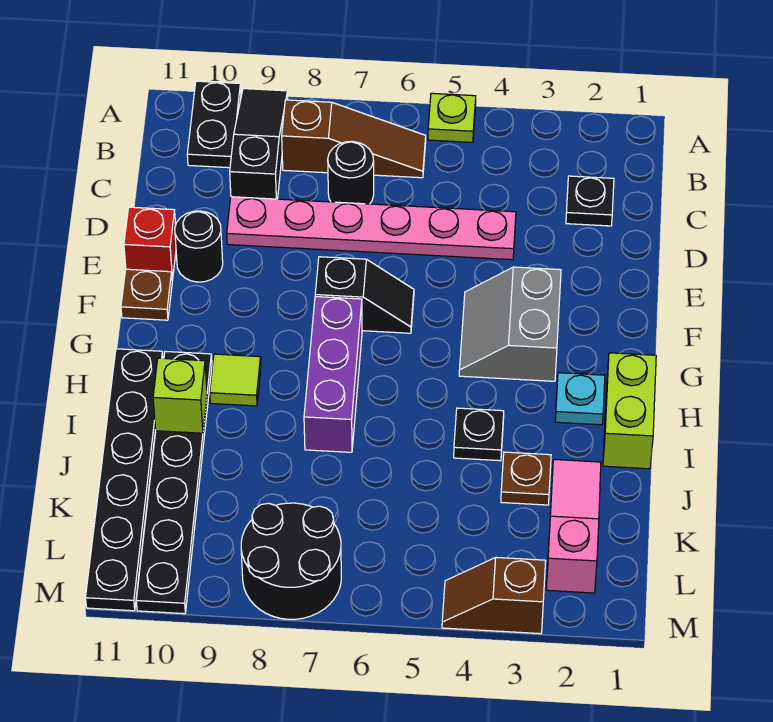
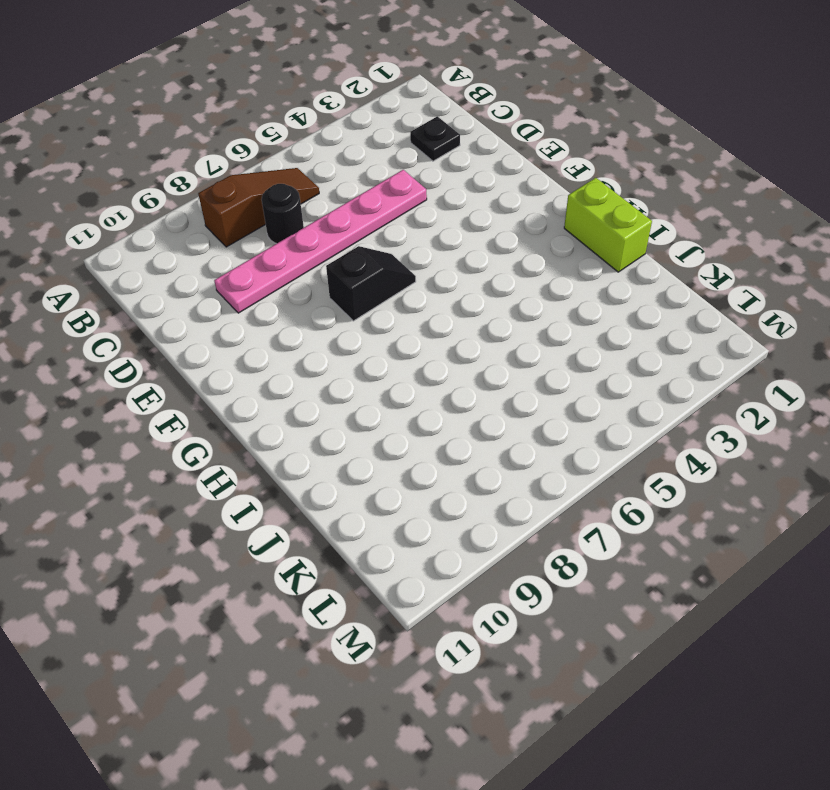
none -> lime 1x1 plate [428,93,476,142]
none -> black 1x3 slope [230,89,288,199]
none -> black 1x2 plate [187,81,241,168]

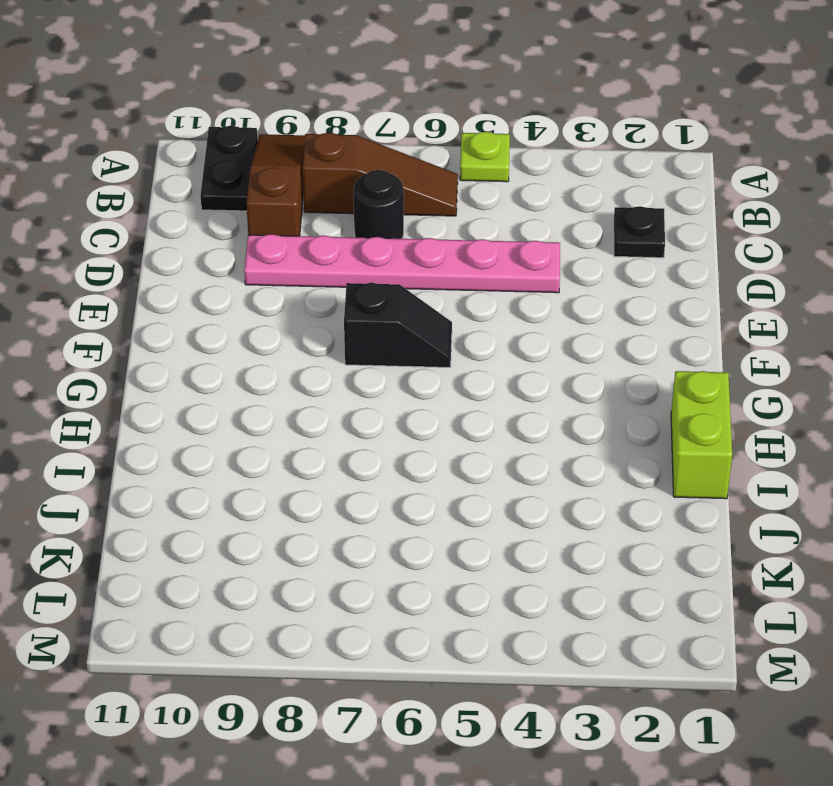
brown 1x3 slope [246,134,305,236] -> black 1x3 slope [230,89,288,199]
none -> black 1x1 round brick [175,211,223,282]
none -> red 1x1 brick [124,207,176,280]
none -> grey 2x2 slope [459,267,561,381]

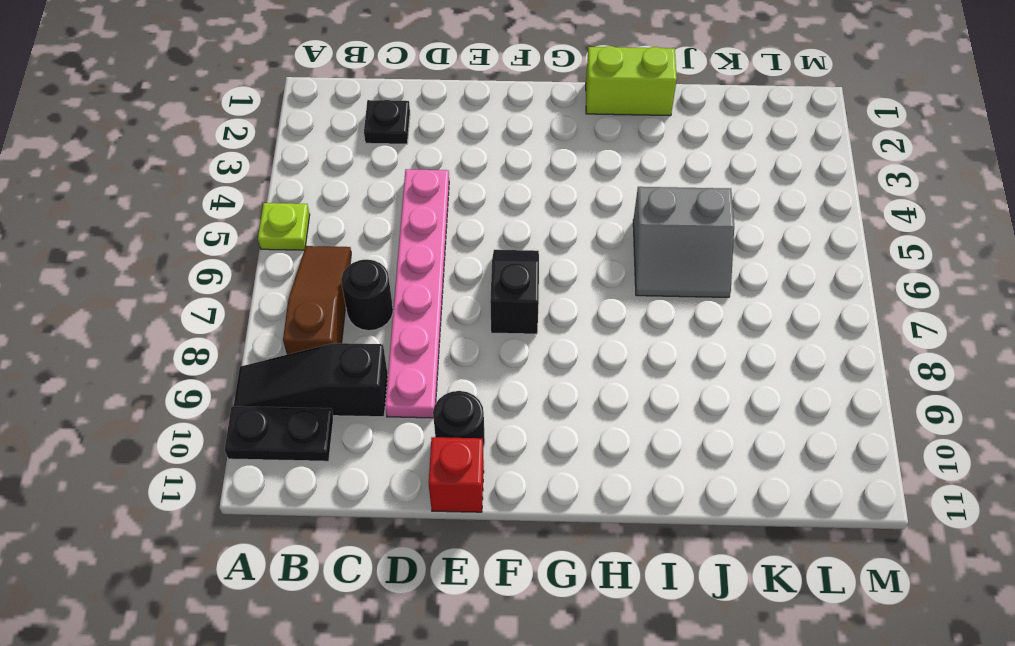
grey 2x2 slope [633,187,734,297] -> grey 2x2 slope moved to [459,267,561,381]
none -> brown 1x1 plate [121,269,172,320]
none -> purple 1x3 brick [304,297,362,452]
none -> cyan 1x1 plate [555,373,605,425]

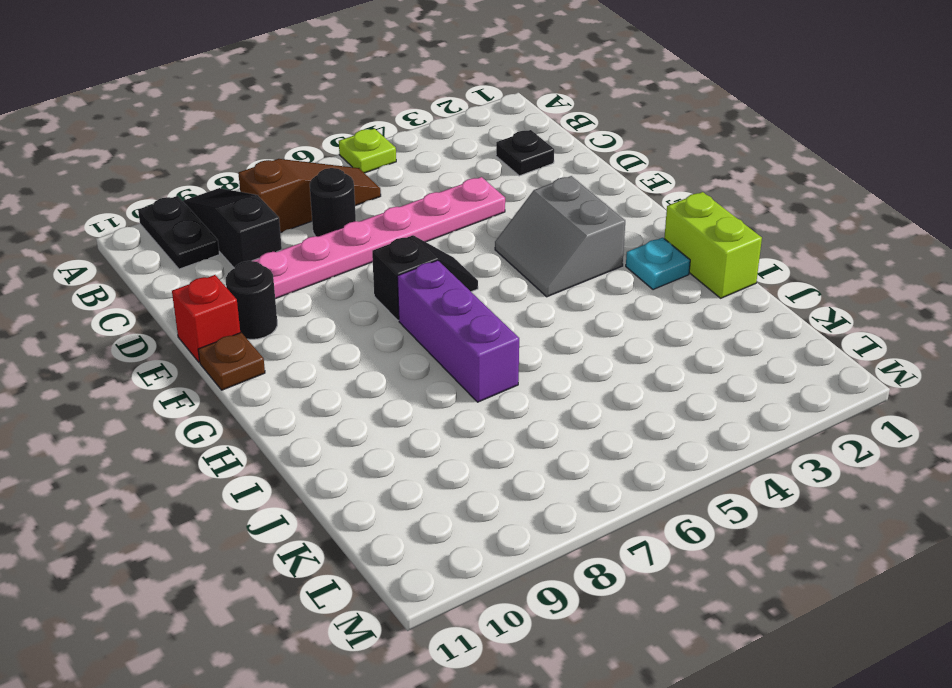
none -> lime 1x1 tile [210,354,261,406]
none -> black 1x6 plate [136,351,212,614]
none -> black 1x6 plate [86,349,163,611]

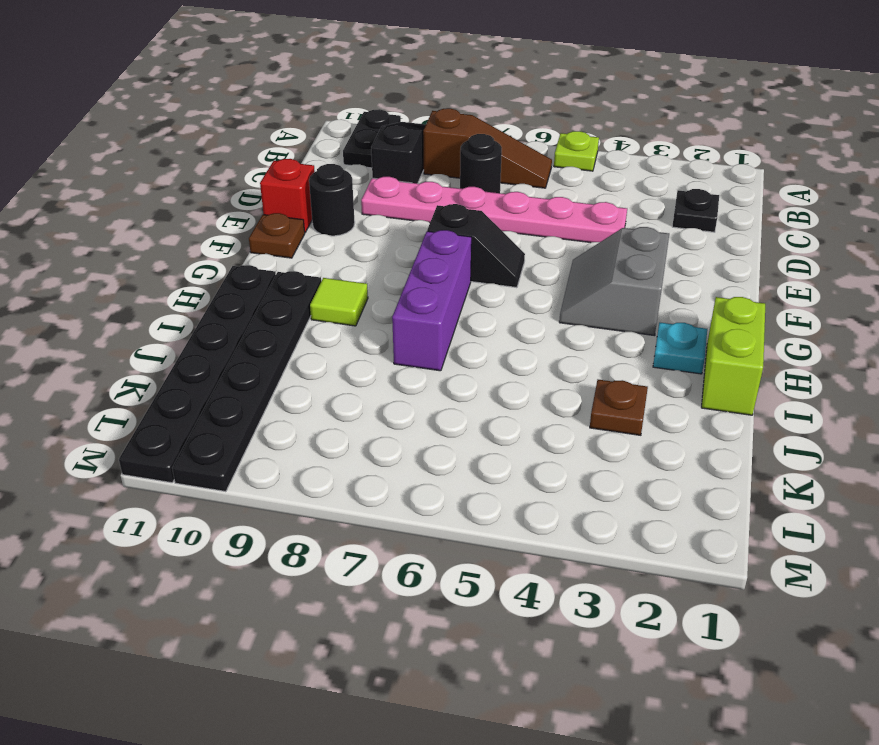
none -> black 1x1 plate [454,408,504,461]
none -> pink 1x3 slope [546,460,601,593]
none -> black 2x2 round brick [241,503,341,619]

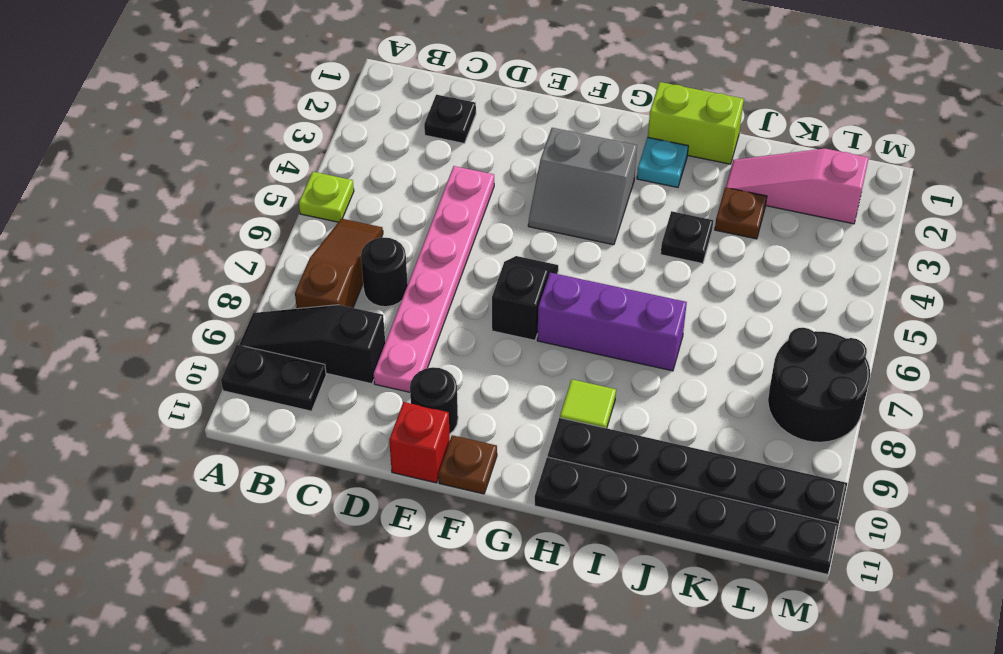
none -> brown 1x2 slope [442,557,546,634]
none -> lime 1x1 brick [153,358,207,433]

